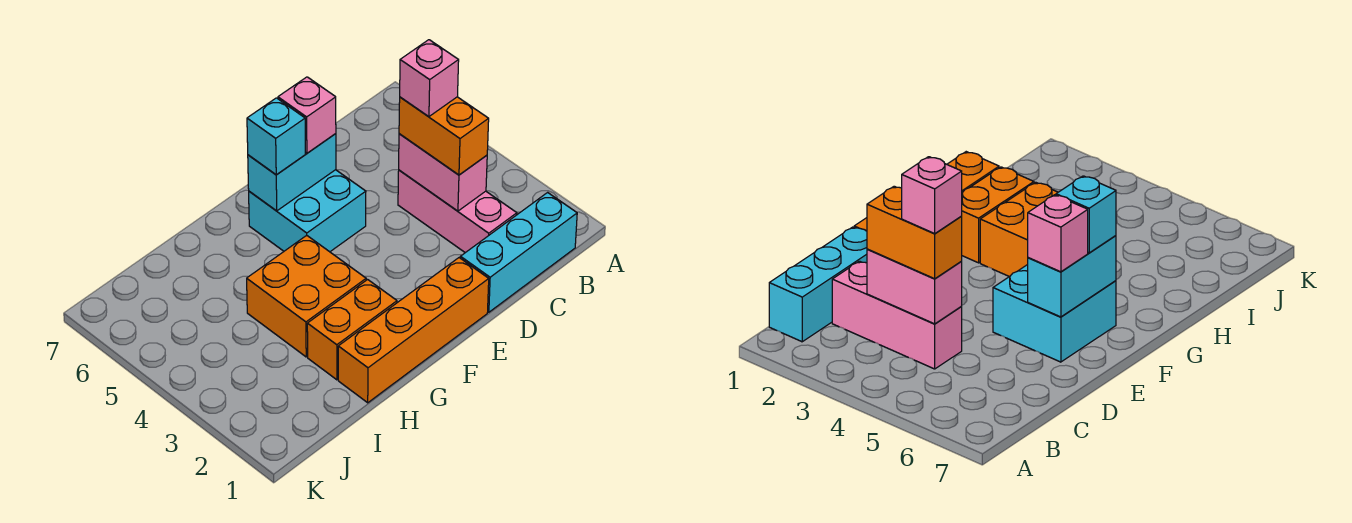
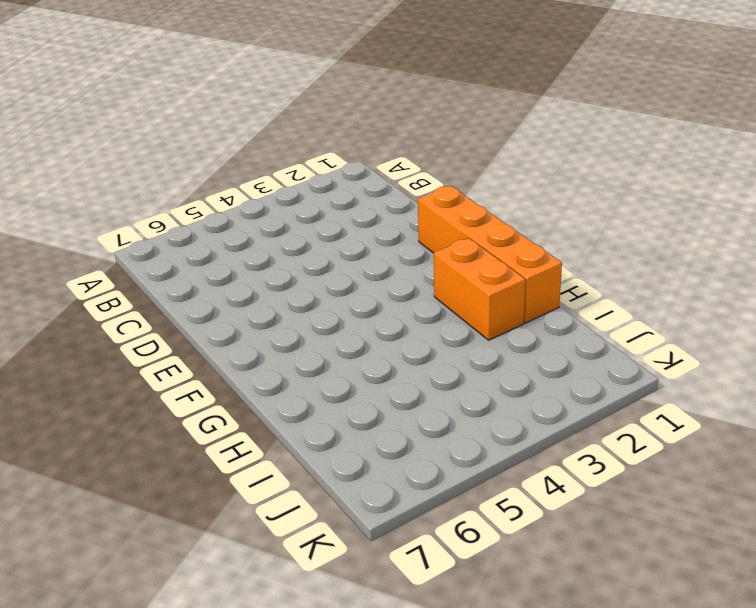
none -> cyan 1x3 brick [460,193,577,312]
none -> pink 1x3 brick [398,170,517,253]
none -> cyan 2x2 brick [249,170,366,252]

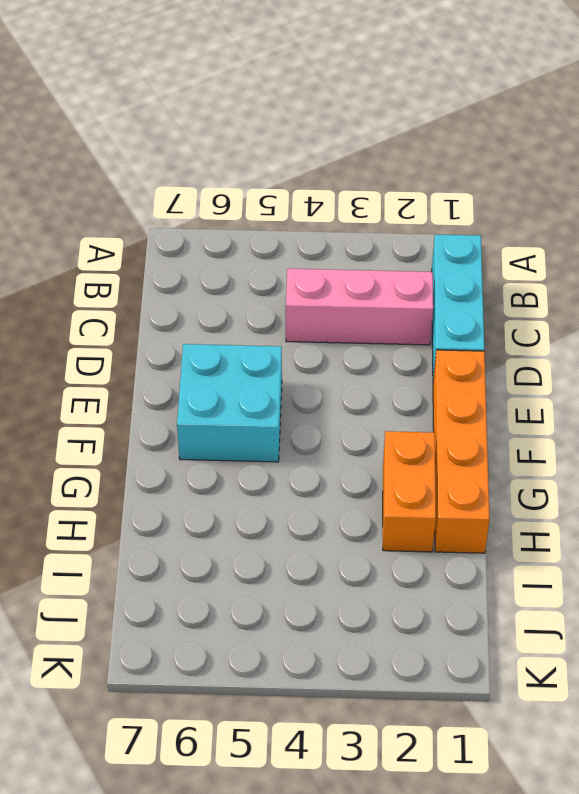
none -> orange 2x2 brick [247,235,366,357]
none -> pink 1x2 brick [399,134,487,211]
none -> cyan 1x2 brick [248,134,336,211]

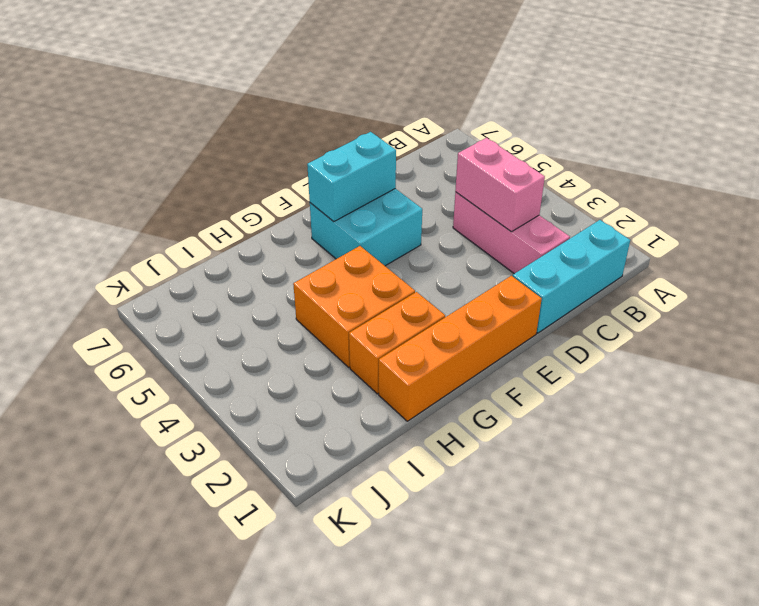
none -> orange 1x2 brick [399,97,489,175]
none -> pink 1x1 brick [278,77,336,153]
none -> cyan 1x1 brick [247,98,305,175]

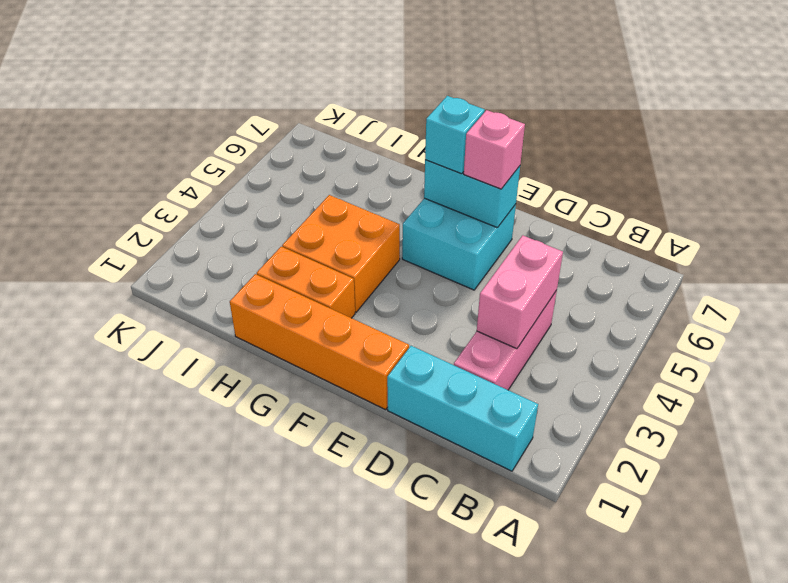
none -> orange 1x2 brick [399,97,489,175]
none -> pink 1x1 brick [400,40,459,117]

